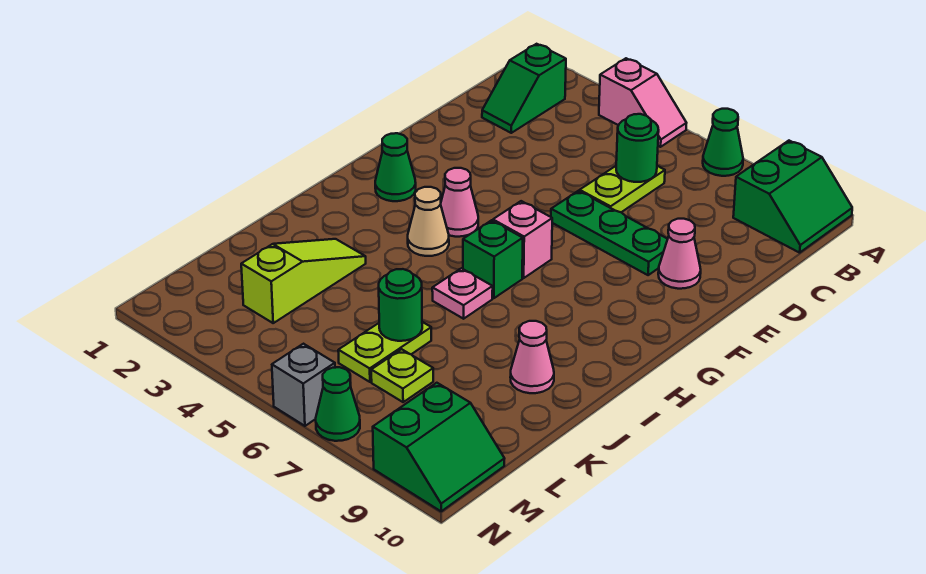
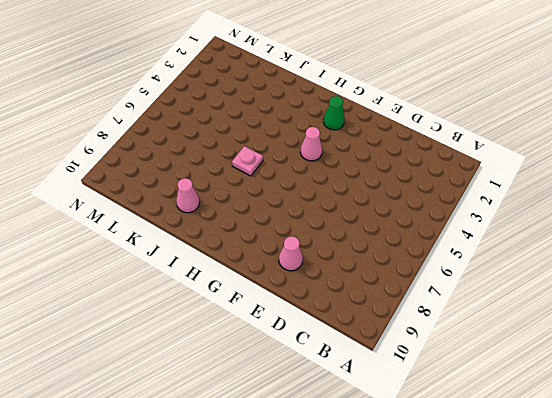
none -> pink 1x2 slope [599,58,686,147]
none -> green 1x1 cone [703,109,743,176]
none -> green 2x2 slope [733,141,852,253]

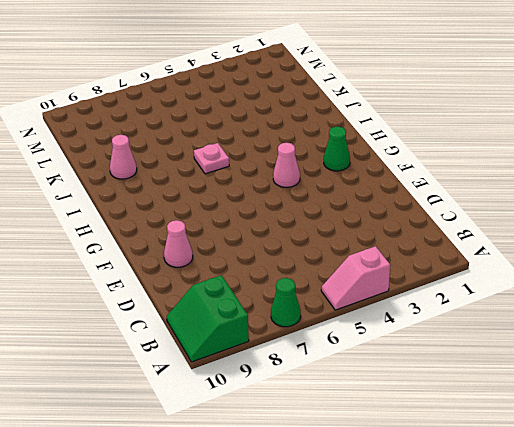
none -> green 1x2 slope [482,44,566,133]
none -> lime 1x2 plate [580,166,665,212]
none -> green 1x3 plate [551,191,668,275]

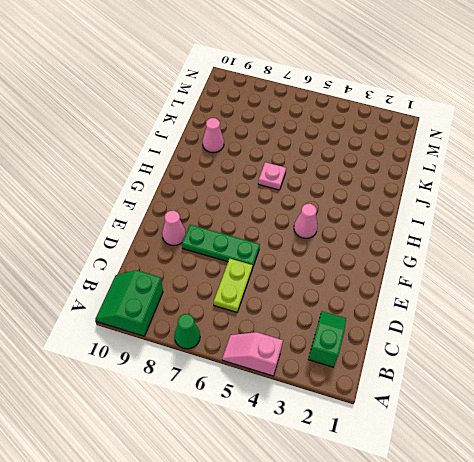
none -> green 1x1 cone [375,133,416,201]
none -> pink 1x1 brick [493,201,552,278]
none -> tan 1x1 cone [408,187,449,256]

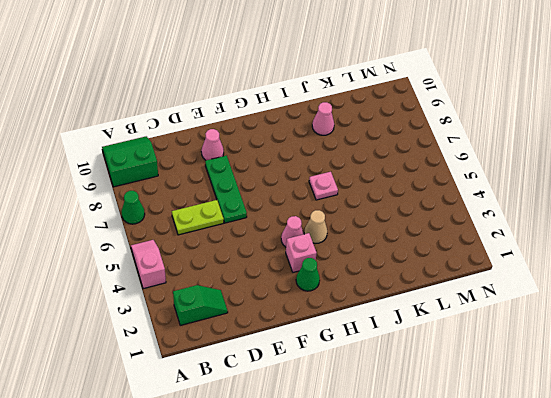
pink 1x1 brick [286,233,317,272] -> pink 1x1 brick moved to [493,201,552,278]
none -> green 1x1 brick [463,220,523,298]
none -> lime 1x3 slope [241,239,366,323]
none -> lime 1x2 plate [338,322,431,382]

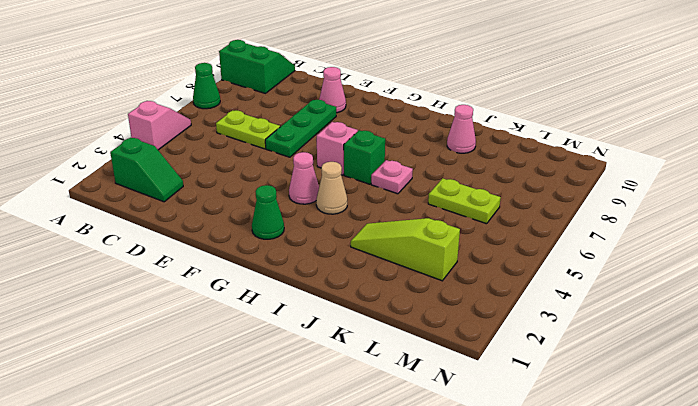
none -> lime 1x1 plate [371,349,433,402]
none -> green 2x2 slope [373,383,505,511]
none -> grey 1x1 brick [272,344,335,426]

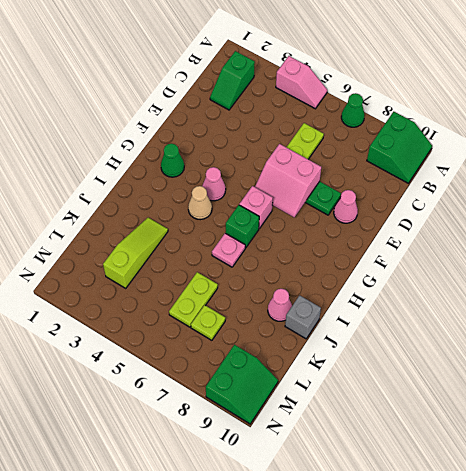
pink 2x2 slope [255,144,321,217] -> none
grey 1x1 brick [285,295,321,339] -> grey 1x1 brick moved to [272,344,335,426]
none -> green 1x1 cone [316,367,360,441]
none -> green 1x1 round brick [616,114,659,182]
none -> green 1x1 round brick [379,269,422,341]

